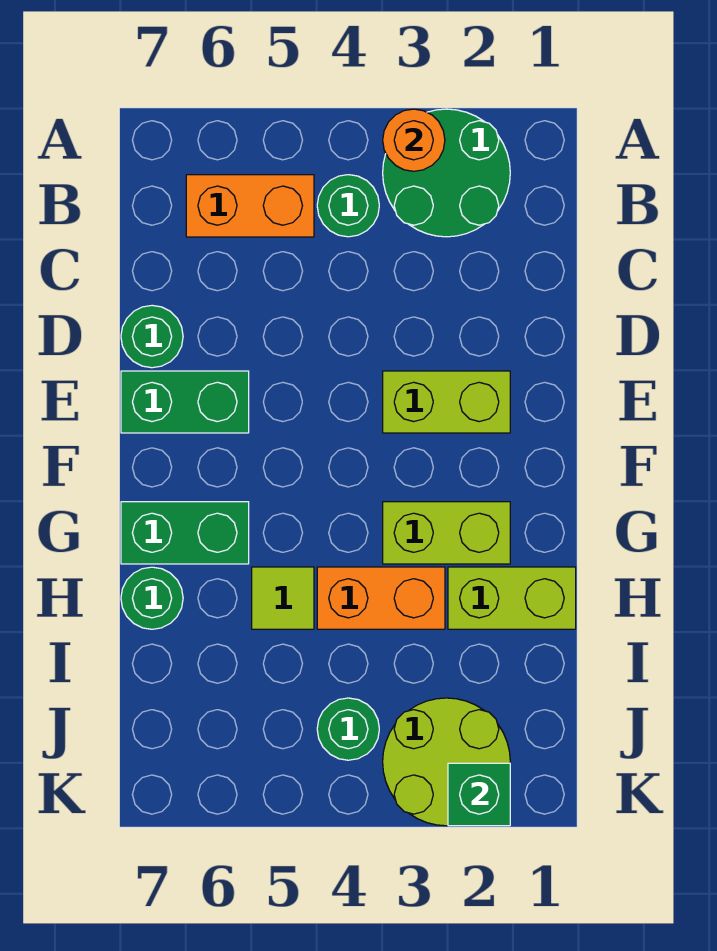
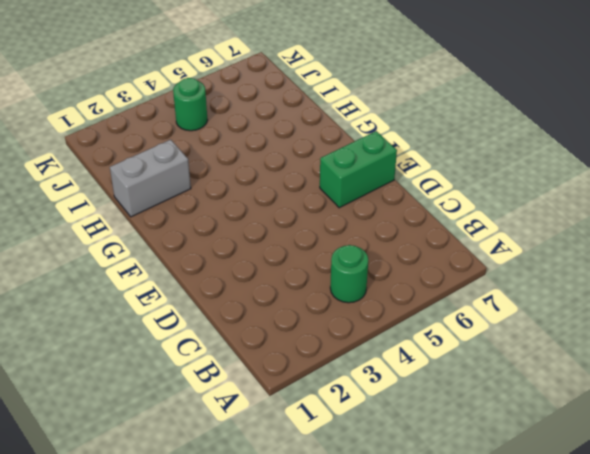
grey 1x2 brick [110,140,191,217] -> lime 1x2 brick [448,567,576,629]
none -> green 2x2 round brick [383,109,510,237]
none -> orange 1x2 brick [186,175,314,237]
none -> green 1x1 round brick [121,305,183,368]

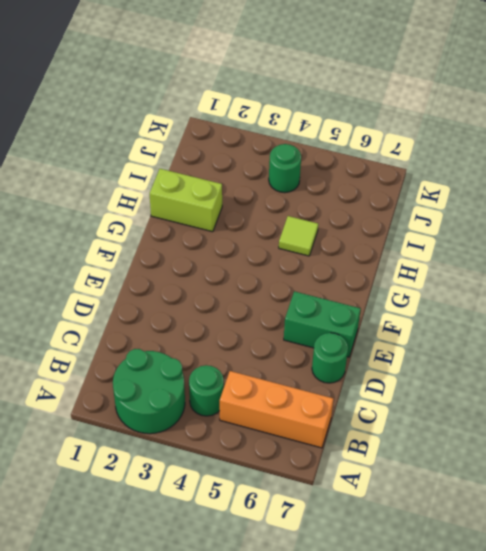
orange 1x3 brick [220,371,333,448] -> orange 1x2 brick [186,175,314,237]
none -> lime 1x2 brick [383,371,510,433]
none -> lime 1x2 brick [383,502,510,564]
none -> green 1x2 brick [121,502,249,564]

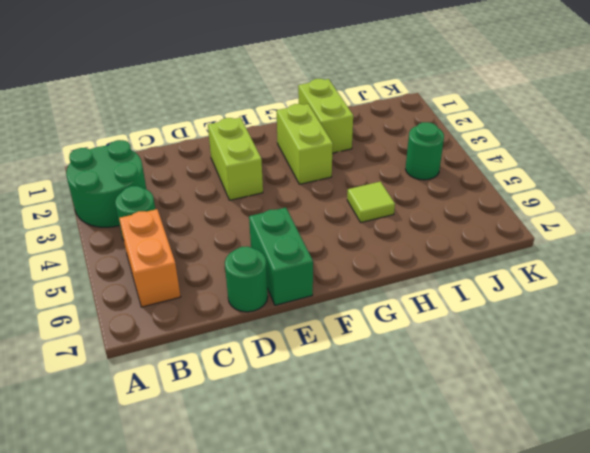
none -> green 1x2 brick [121,502,249,564]
none -> orange 1x2 brick [317,567,445,629]
none -> green 1x1 round brick [121,567,183,629]

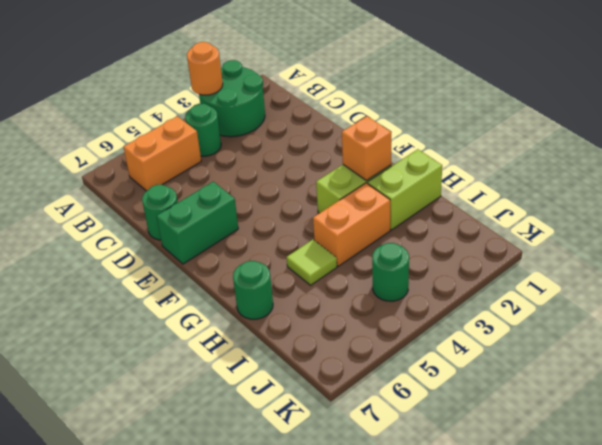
orange 1x1 brick [342,116,391,181] -> none
none -> lime 1x2 brick [383,371,510,433]
none -> green 1x2 brick [121,502,249,564]
none -> lime 2x2 round brick [383,698,510,826]

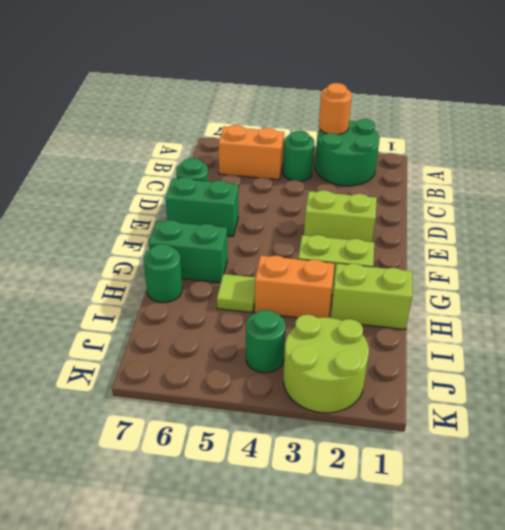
none -> green 1x1 brick [448,763,510,826]

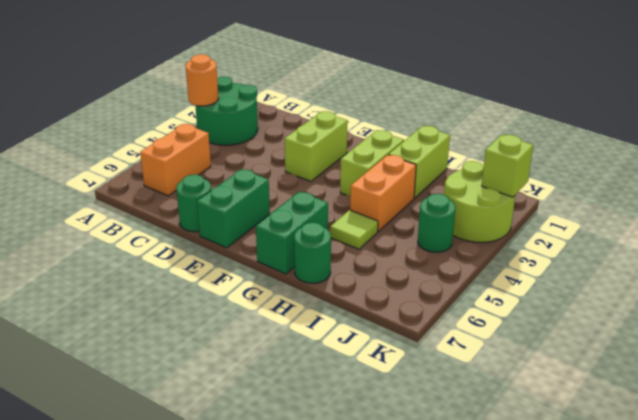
lime 1x1 brick [482,135,533,197] -> green 1x1 brick [448,763,510,826]
none -> green 1x1 round brick [317,175,379,237]

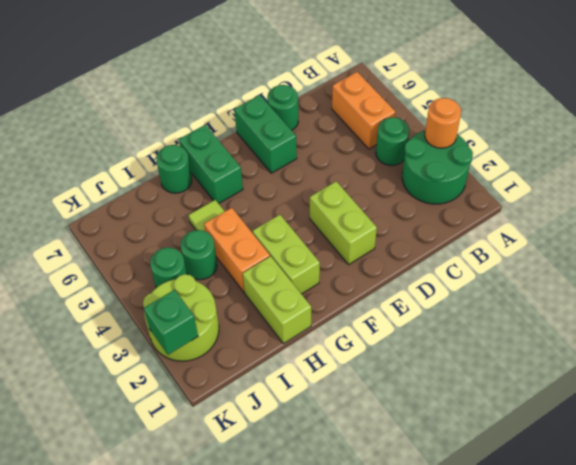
green 1x1 round brick [181,230,217,280] -> none

